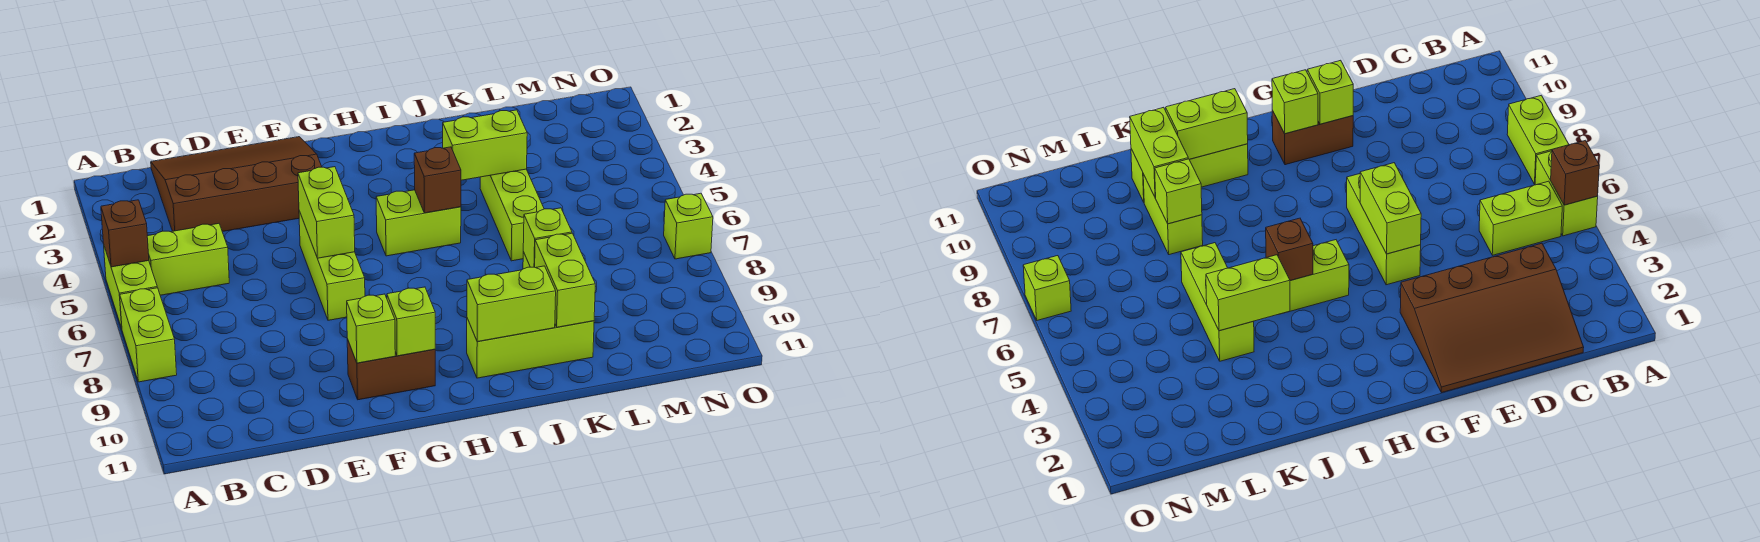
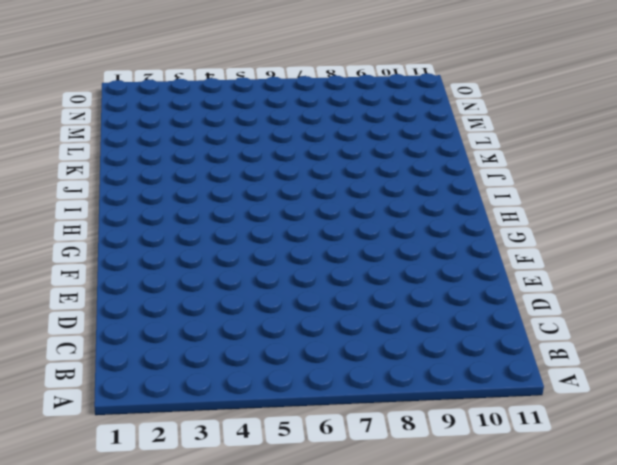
none -> lime 1x2 brick [104,247,157,328]
none -> lime 1x2 brick [120,288,177,382]
none -> lime 1x2 brick [147,224,229,295]

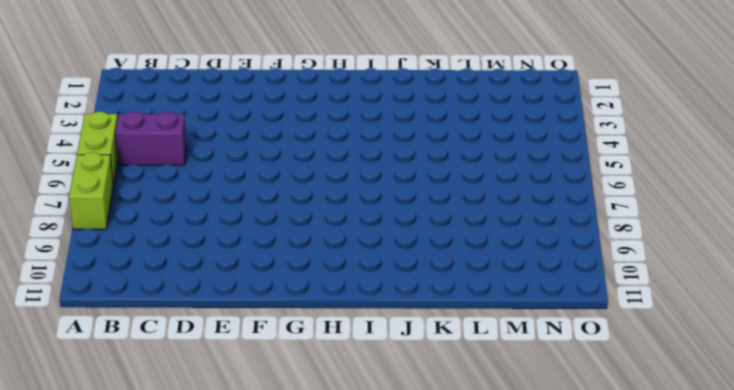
purple 1x2 brick [116,112,187,165] -> lime 1x2 brick [147,224,229,295]
none -> brown 3x4 slope [151,137,322,232]
none -> lime 1x3 brick [299,211,365,320]
none -> brown 1x2 brick [347,339,435,400]

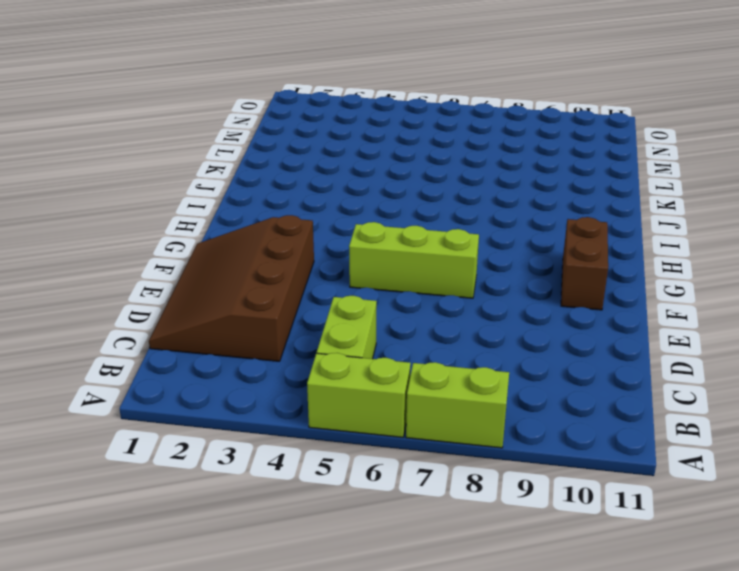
none -> lime 1x2 brick [376,190,461,256]
none -> lime 1x3 brick [467,318,594,378]
none -> lime 1x3 brick [480,169,544,261]

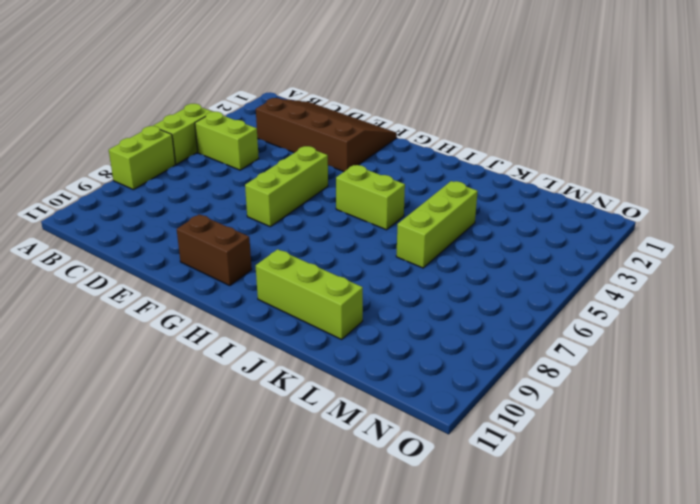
none -> lime 1x2 brick [1143,174,1203,255]
none -> lime 1x1 brick [664,193,713,259]
none -> brown 1x1 brick [101,200,149,267]

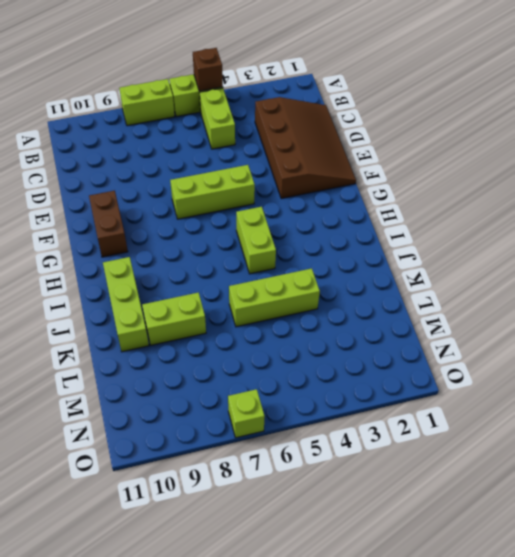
none -> lime 1x2 brick [298,167,355,258]
none -> lime 1x1 brick [347,294,395,363]
none -> lime 1x1 brick [387,287,435,356]

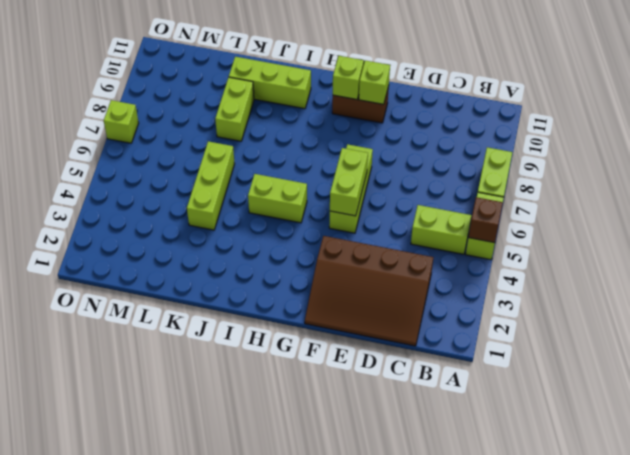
none -> brown 1x1 brick [414,147,461,213]
none -> lime 1x2 brick [467,266,556,342]
none -> lime 1x2 brick [443,110,527,180]

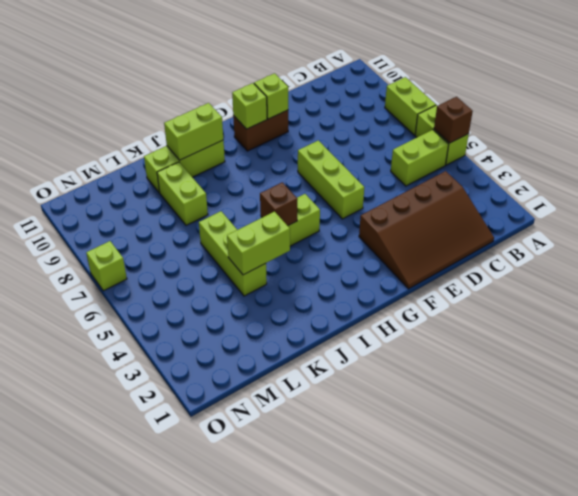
none -> lime 1x2 brick [298,167,355,258]
none -> lime 1x1 brick [523,208,572,267]
none -> lime 1x2 brick [535,233,595,327]

